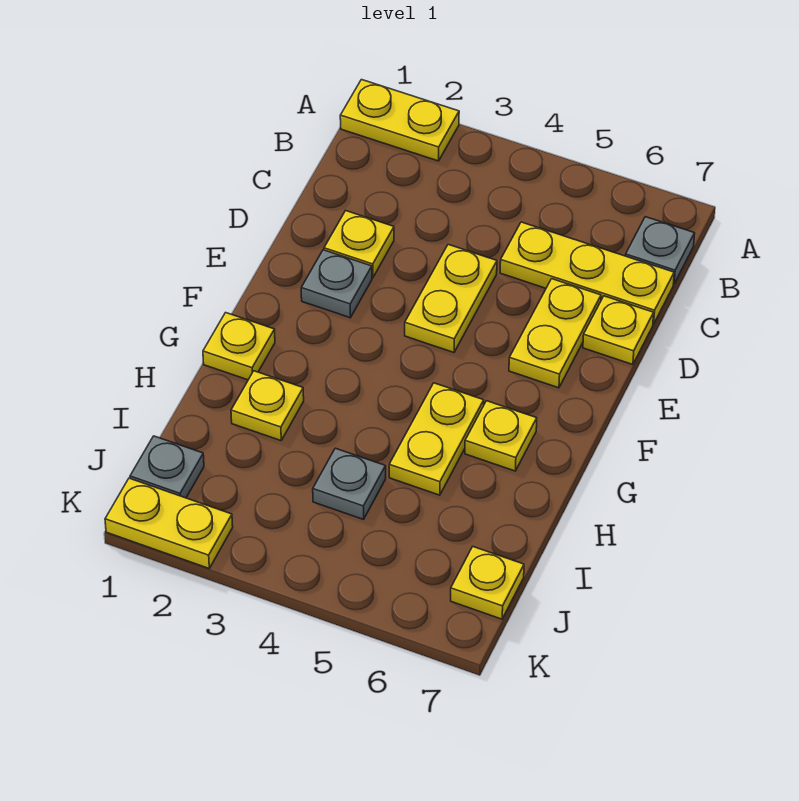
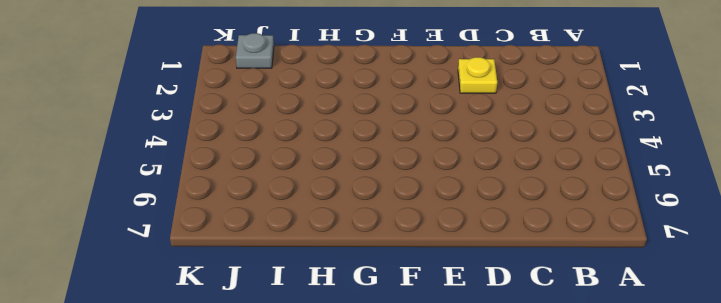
none -> yellow 1x2 plate [340,80,459,161]
none -> grey 1x1 plate [625,217,695,283]
none -> yellow 1x3 plate [500,222,674,324]

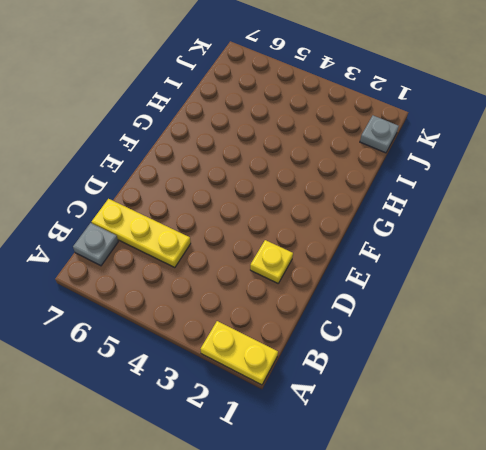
none -> yellow 1x2 plate [405,245,497,352]
none -> yellow 1x2 plate [509,279,601,388]
none -> yellow 1x1 plate [583,296,654,365]

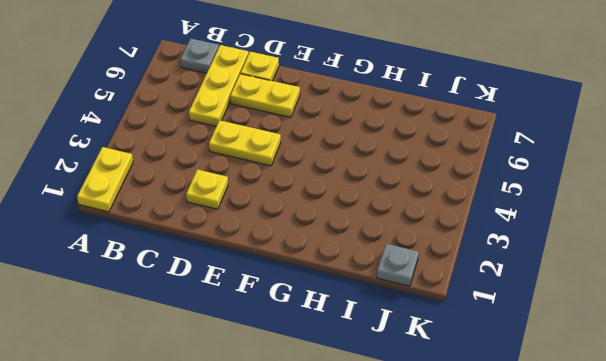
none -> grey 1x1 plate [301,250,372,318]
none -> yellow 1x1 plate [203,313,275,380]
none -> yellow 1x2 plate [389,383,484,495]

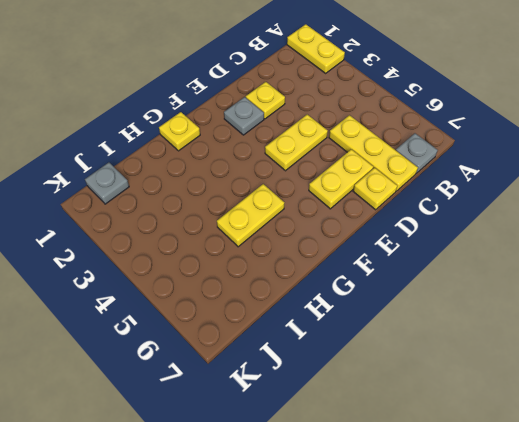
none -> yellow 1x1 plate [465,401,537,471]
none -> yellow 1x1 plate [231,371,304,441]
none -> grey 1x1 plate [313,448,386,519]

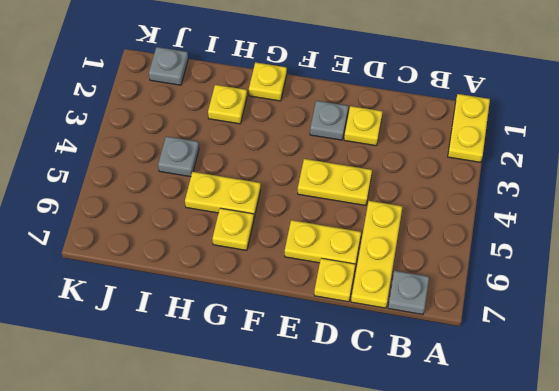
none -> yellow 1x1 plate [451,547,524,619]
none -> yellow 1x2 plate [105,478,233,568]

